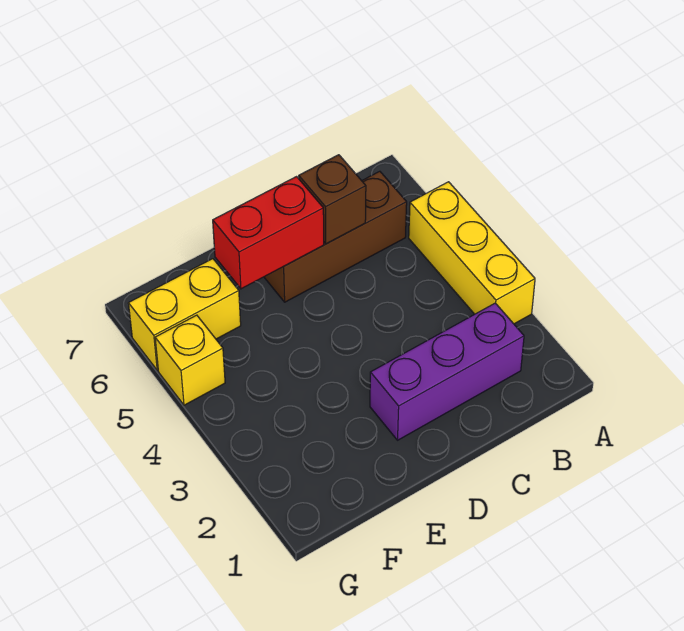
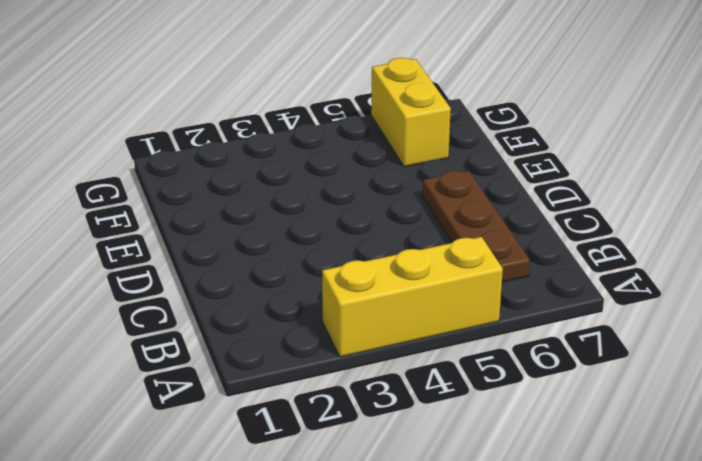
brown 1x3 plate [422,171,530,282] -> brown 1x3 brick [264,171,407,302]
none -> purple 1x3 brick [370,303,524,440]
none -> yellow 1x1 brick [155,315,225,405]

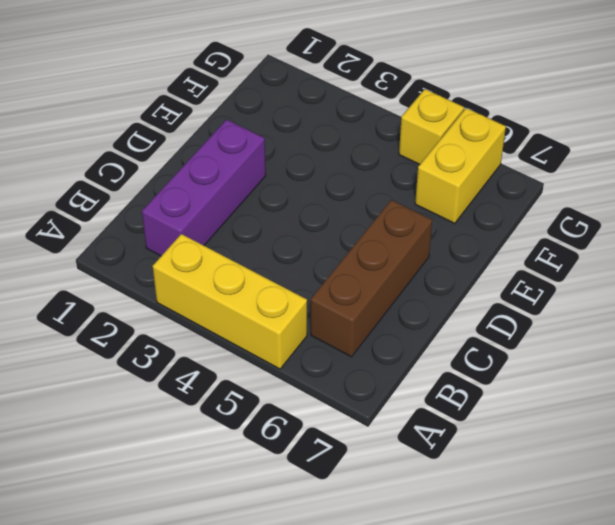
none -> brown 1x1 brick [299,155,366,244]
none -> red 1x2 brick [213,177,324,289]

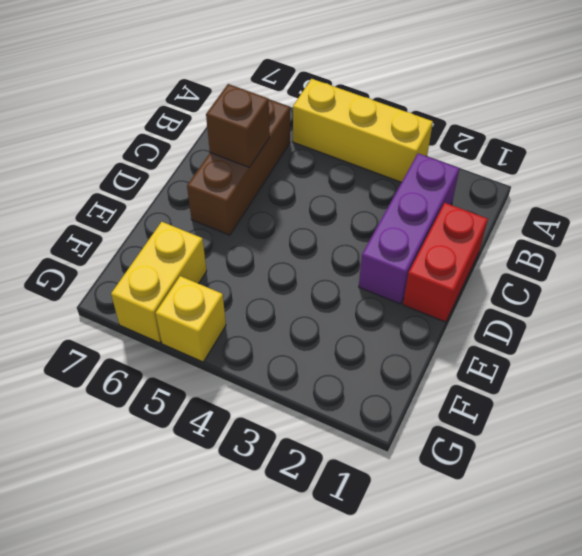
red 1x2 brick [403,203,488,322] -> red 1x2 brick moved to [213,177,324,289]

